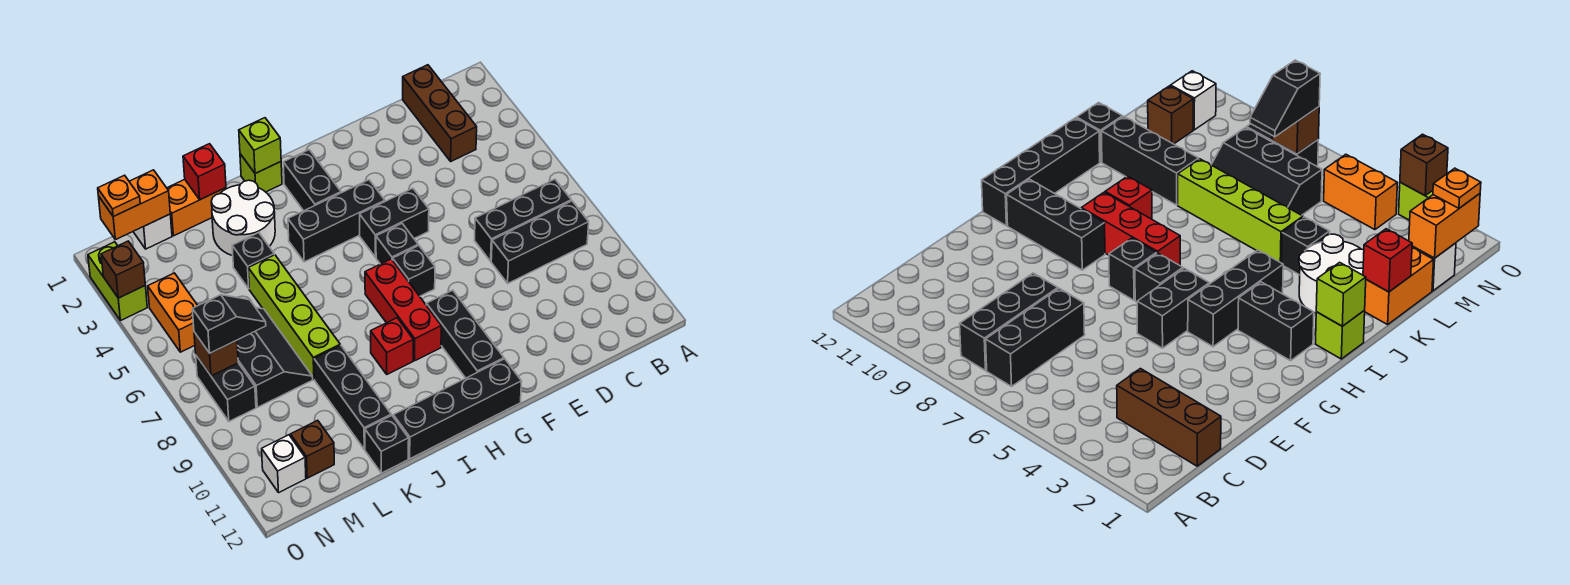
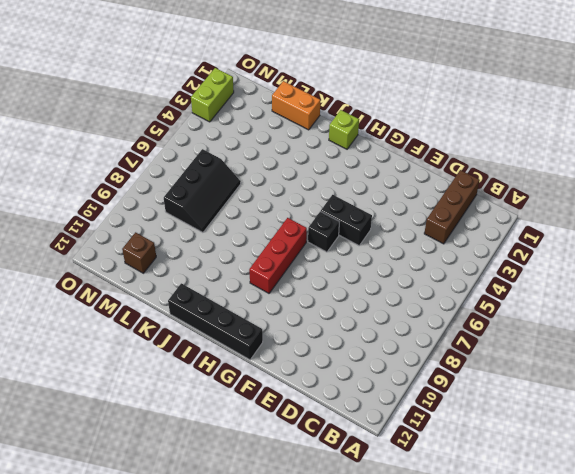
none -> black 1x3 brick [475,179,571,261]
none -> black 1x3 brick [491,201,589,283]
none -> black 1x3 brick [288,180,385,262]
none -> black 1x1 brick [393,245,435,296]

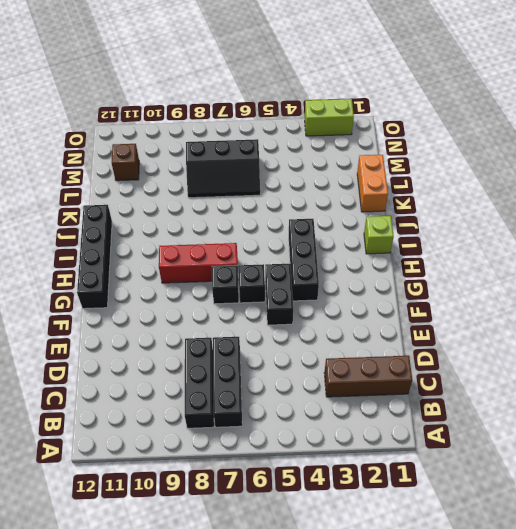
none -> black 1x3 brick [426,290,504,378]
none -> black 1x2 brick [283,150,341,211]
none -> red 1x1 brick [371,318,413,374]
none -> white 2x2 round brick [211,180,275,256]

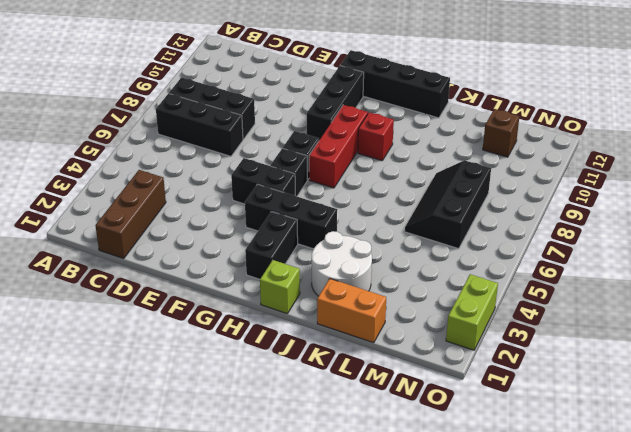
none -> black 1x1 brick [232,233,274,289]
none -> lime 1x4 brick [248,255,340,379]
none -> black 1x3 brick [314,345,391,449]
none -> black 1x1 brick [365,415,409,473]

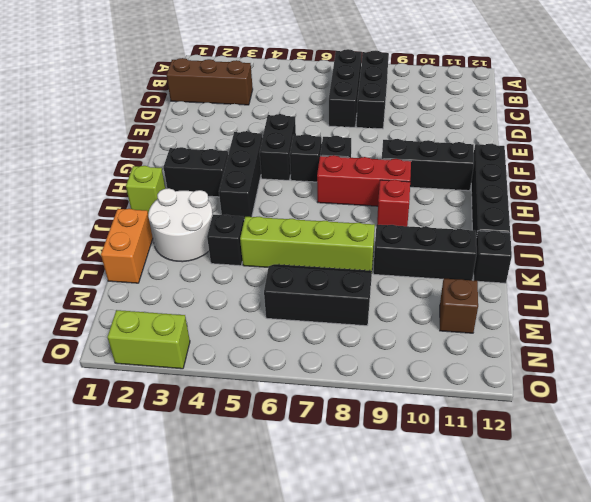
none -> white 1x1 brick [133,214,172,249]
none -> orange 1x2 brick [148,273,198,352]
none -> black 1x2 brick [196,356,256,421]
none -> white 1x1 brick [262,435,306,492]

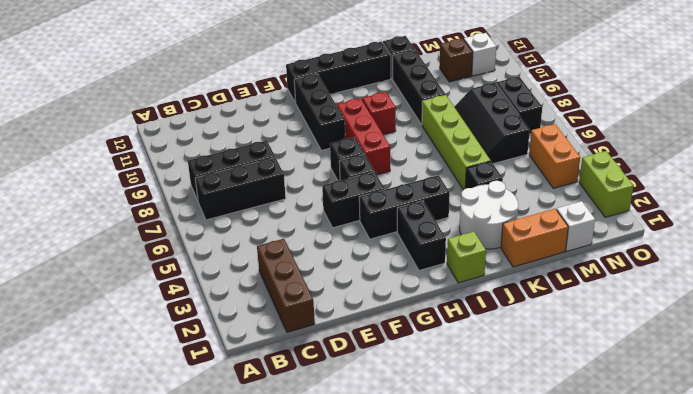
none -> lime 1x1 brick [239,118,281,173]
none -> red 1x1 brick [183,144,226,200]
none -> orange 1x2 brick [98,170,170,240]
none -> brown 1x1 brick [194,332,238,376]

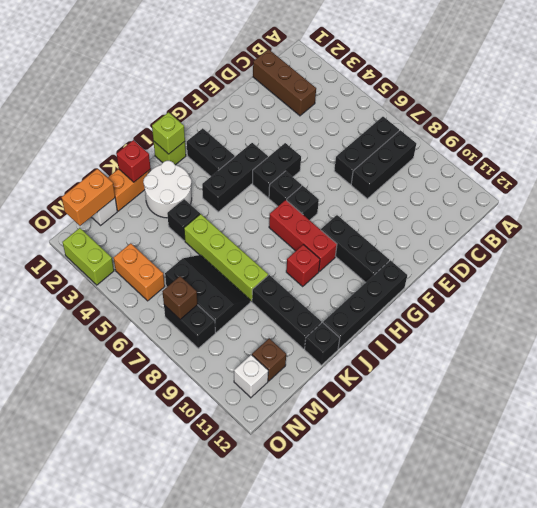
none -> brown 1x1 brick [101,241,145,298]
none -> black 1x2 slope [192,295,266,353]
none -> orange 1x1 plate [98,175,140,216]

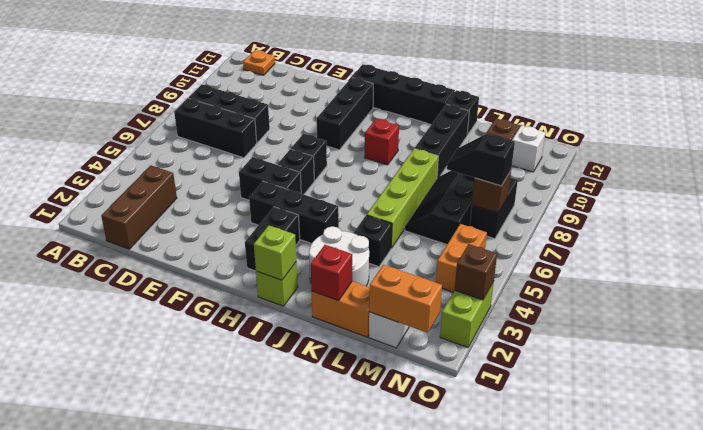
orange 1x1 plate [243,50,275,75] -> orange 1x1 plate moved to [98,175,140,216]
none -> red 1x3 brick [365,259,441,360]

